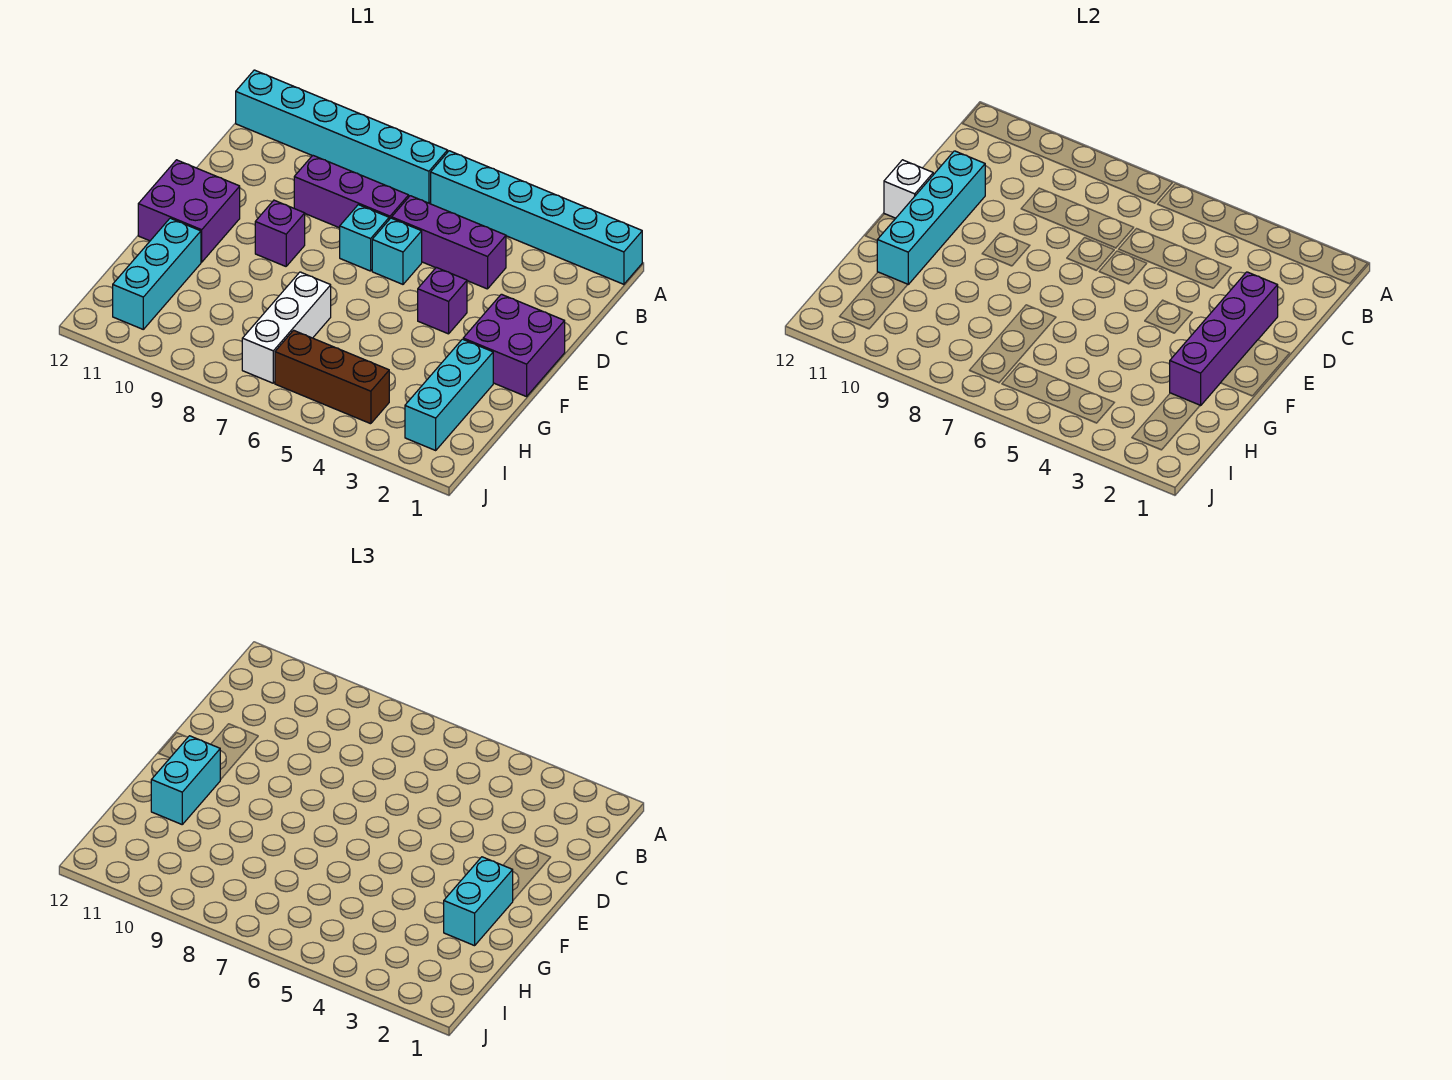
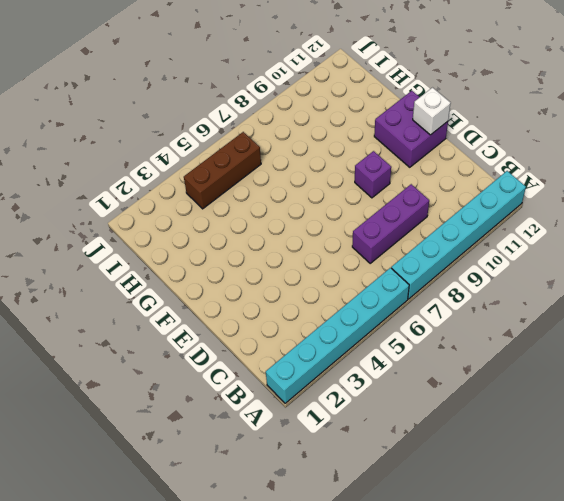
none -> purple 1x3 brick [392,196,506,289]
none -> cyan 1x1 brick [372,218,422,284]
none -> cyan 1x1 brick [340,205,389,271]

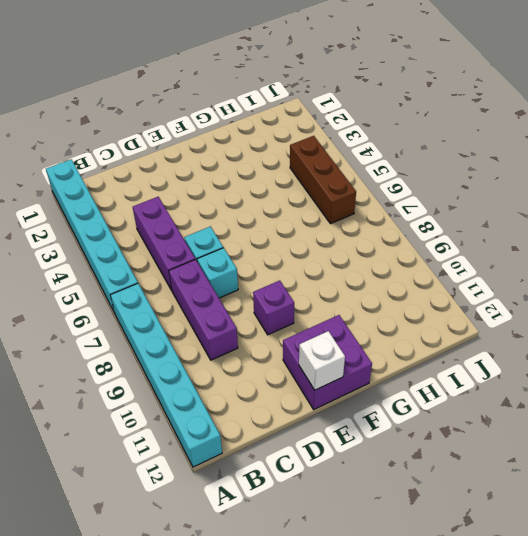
none -> purple 2x2 brick [463,294,565,397]
none -> purple 1x1 brick [418,267,467,334]
none -> cyan 1x3 brick [405,339,493,450]

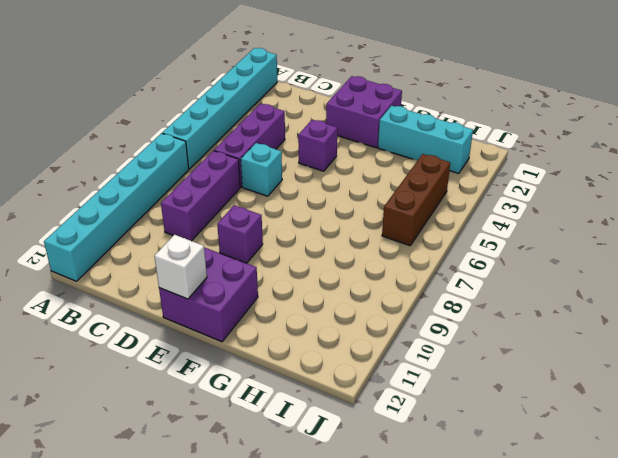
none -> cyan 1x1 brick [340,205,389,271]
none -> white 1x3 brick [242,272,331,383]
none -> cyan 1x3 brick [113,218,201,329]

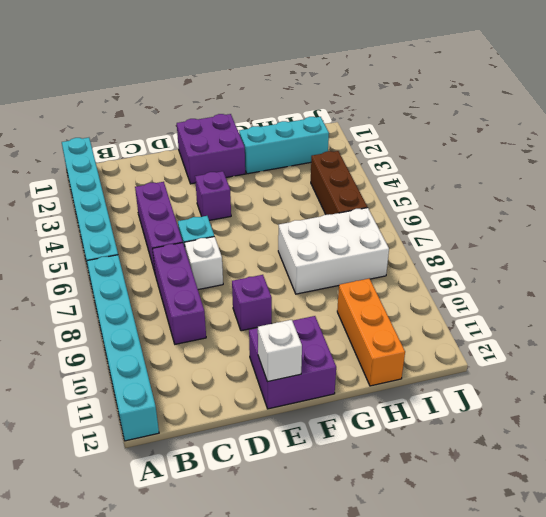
white 1x1 brick [185,237,223,290] -> cyan 1x1 brick [340,205,389,271]
white 2x3 brick [278,208,389,294] -> white 1x3 brick [242,272,331,383]
orange 1x3 brick [337,279,405,386] -> cyan 1x3 brick [113,218,201,329]
none -> purple 1x4 brick [1170,272,1278,406]
none -> cyan 1x4 brick [877,151,985,284]
none -> cyan 1x2 brick [444,857,513,946]

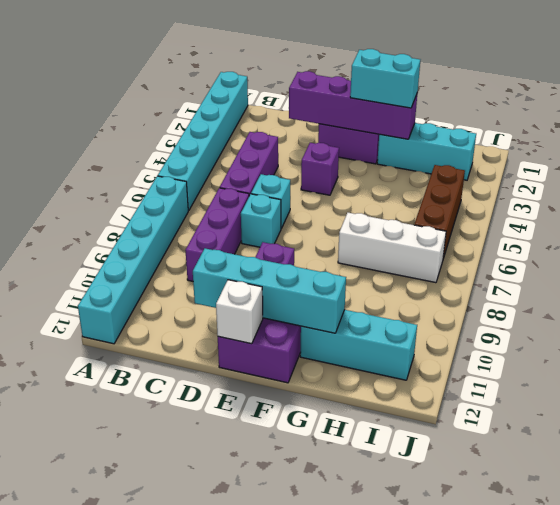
none -> cyan 1x2 brick [151,736,220,824]

